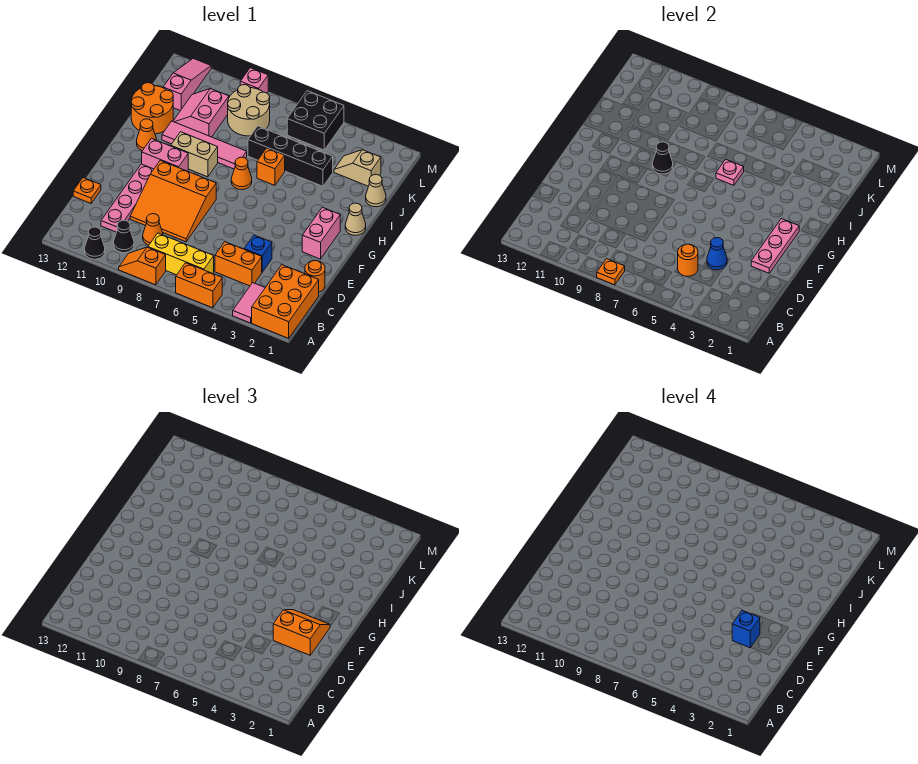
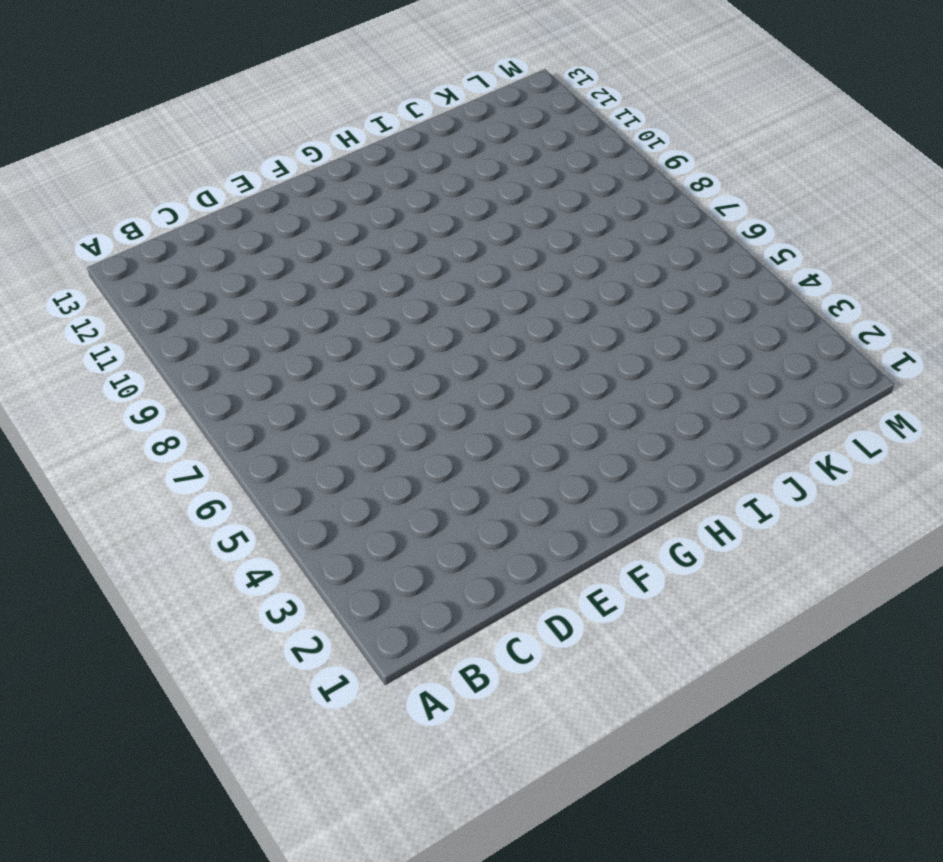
none -> orange 2x3 brick [252,265,319,338]
none -> pink 1x2 tile [233,283,265,323]
none -> orange 1x2 brick [176,263,222,308]
none -> orange 1x2 slope [119,247,166,285]

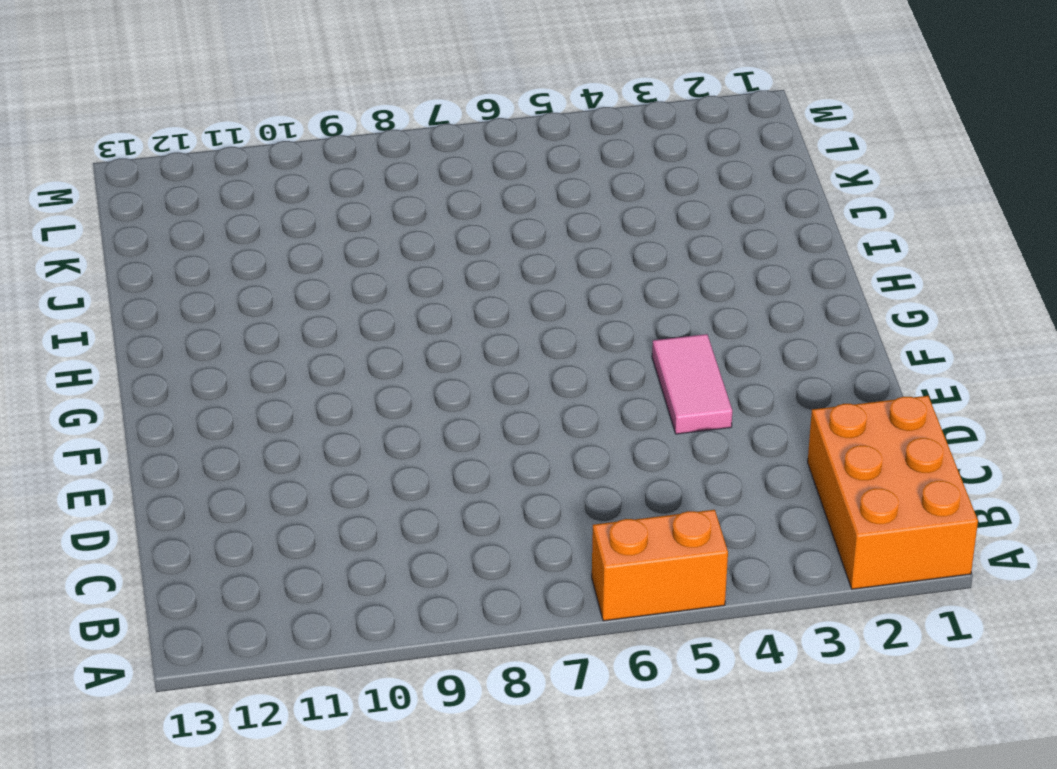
pink 1x2 tile [652,334,732,434] -> pink 1x2 tile moved to [233,283,265,323]
none -> orange 1x2 slope [119,247,166,285]
none -> black 1x1 cone [85,227,105,259]
none -> yellow 1x3 brick [148,233,214,275]
none -> black 1x1 cone [114,220,134,253]

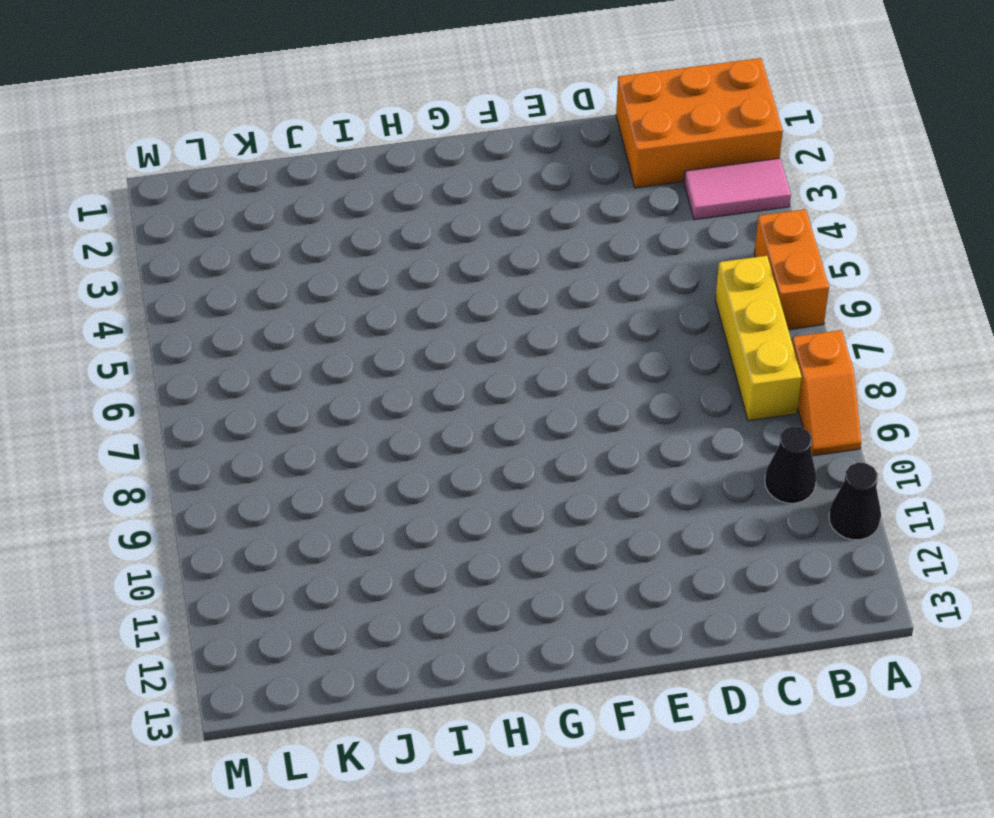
none -> orange 1x2 brick [215,242,262,286]
none -> orange 1x1 cone [143,214,163,245]
none -> pink 1x4 plate [101,164,154,232]
none -> orange 1x1 round brick [305,261,325,292]

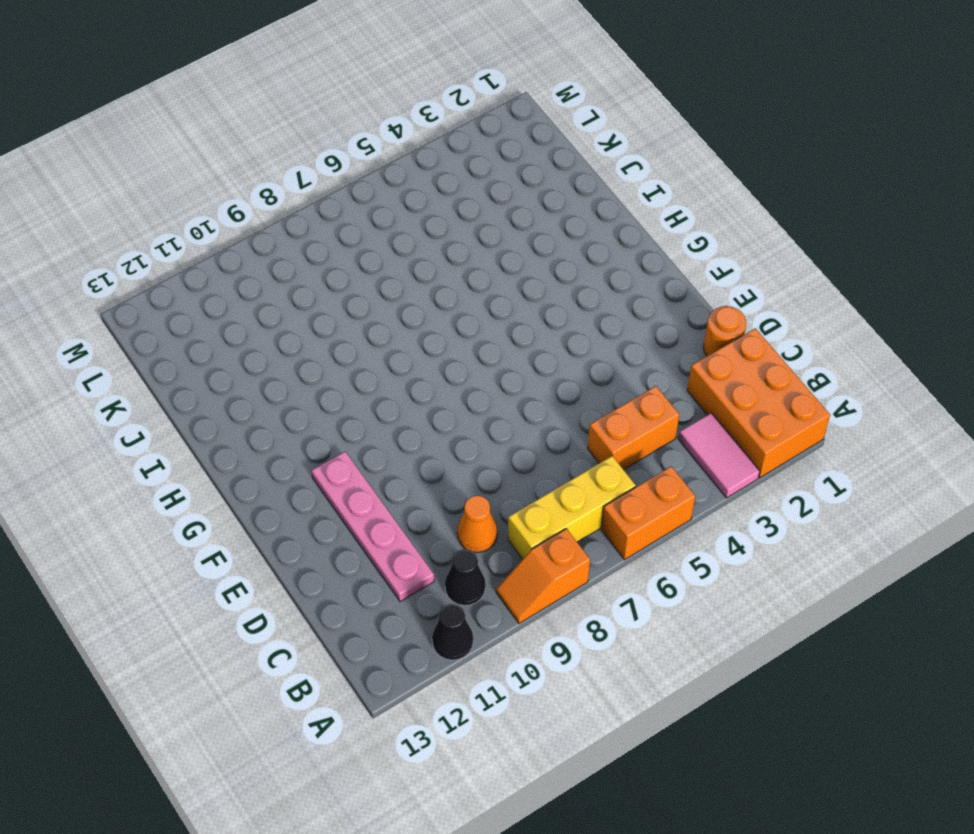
none -> blue 1x1 brick [244,235,272,272]
none -> orange 3x3 slope [130,160,216,242]
none -> orange 1x1 plate [73,178,101,203]
none -> pink 1x2 brick [302,207,340,259]

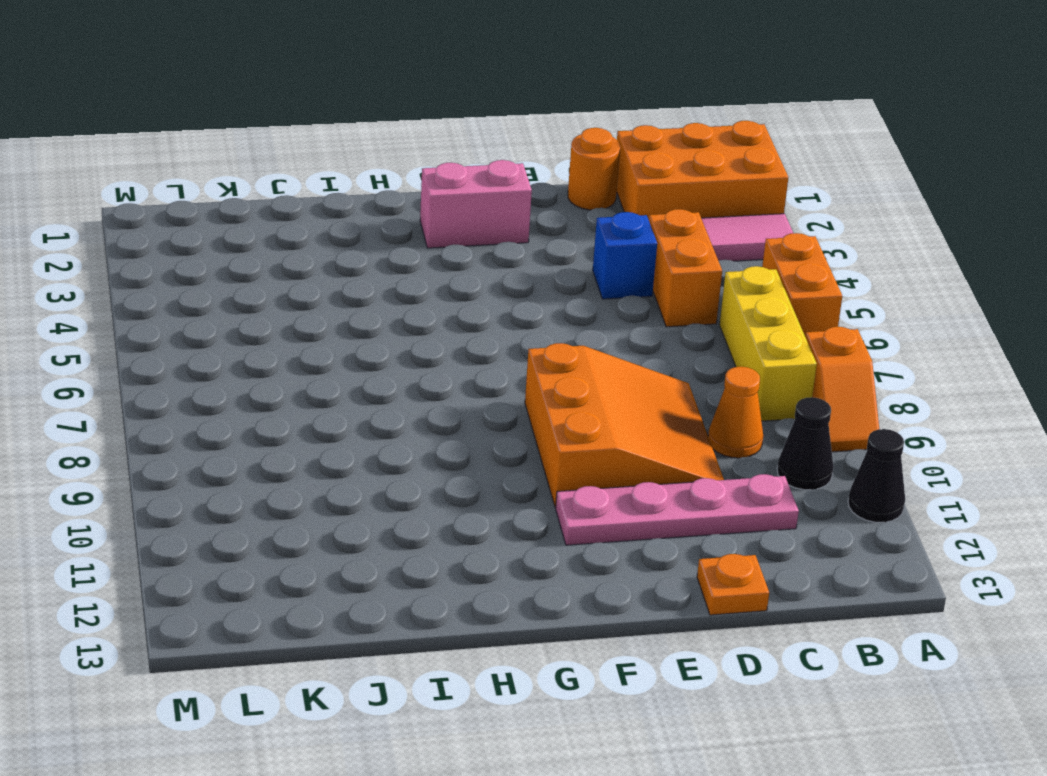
none -> pink 1x2 brick [142,139,188,171]
none -> tan 1x1 cone [345,203,366,235]
none -> orange 1x1 cone [231,157,252,190]
none -> tan 1x2 brick [171,132,218,177]

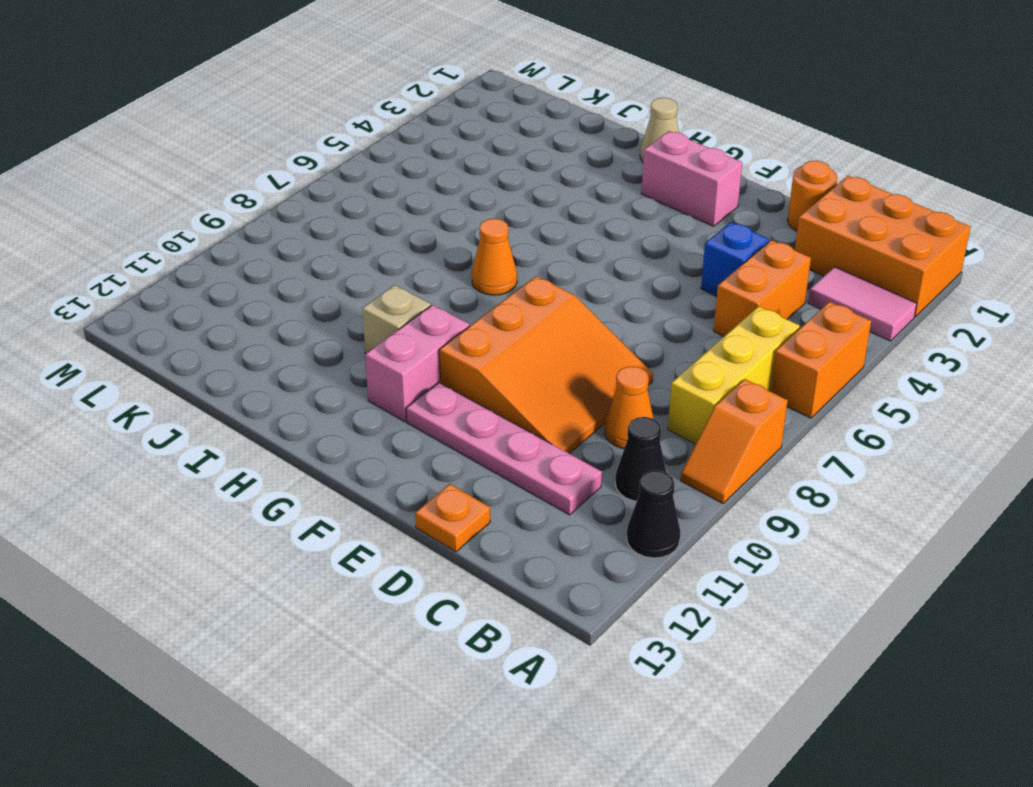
tan 1x1 brick [362,285,431,354] -> tan 1x2 brick [171,132,218,177]
none -> orange 1x1 cone [137,119,157,151]
none -> orange 1x1 brick [257,148,285,185]
none -> pink 1x4 tile [162,121,247,169]
none -> orange 2x2 round brick [131,83,173,134]

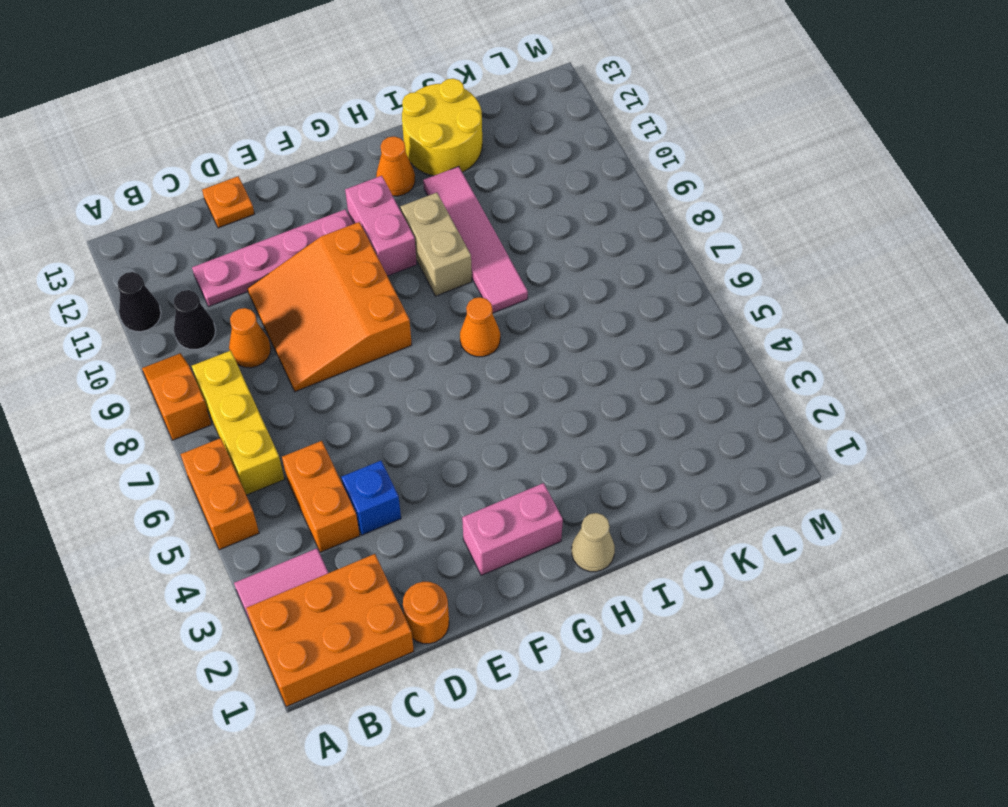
yellow 2x2 round brick [402,78,482,176] -> orange 2x2 round brick [131,83,173,134]
none -> orange 1x1 brick [257,148,285,185]
none -> tan 1x1 cone [366,174,386,207]
none -> black 1x4 brick [248,126,333,186]
none -> pink 2x2 slope [173,89,229,137]

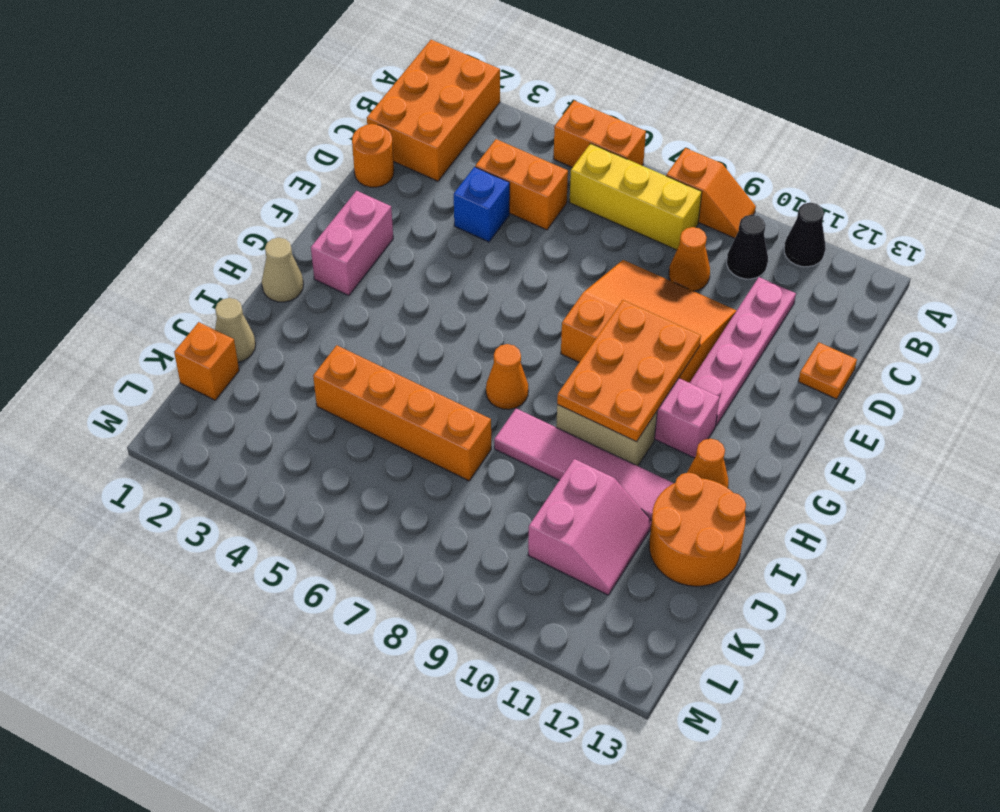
orange 2x3 plate [557,300,701,442] -> black 1x1 cone [652,142,673,174]
orange 1x4 brick [313,345,491,481] -> black 1x4 brick [248,126,333,186]
orange 1x1 brick [174,322,239,400] -> orange 1x1 brick moved to [257,148,285,185]
none -> pink 1x2 tile [233,283,265,323]
none -> tan 1x2 slope [334,150,381,186]
none -> tan 2x2 round brick [228,85,270,136]
none -> pink 1x3 slope [163,58,211,111]

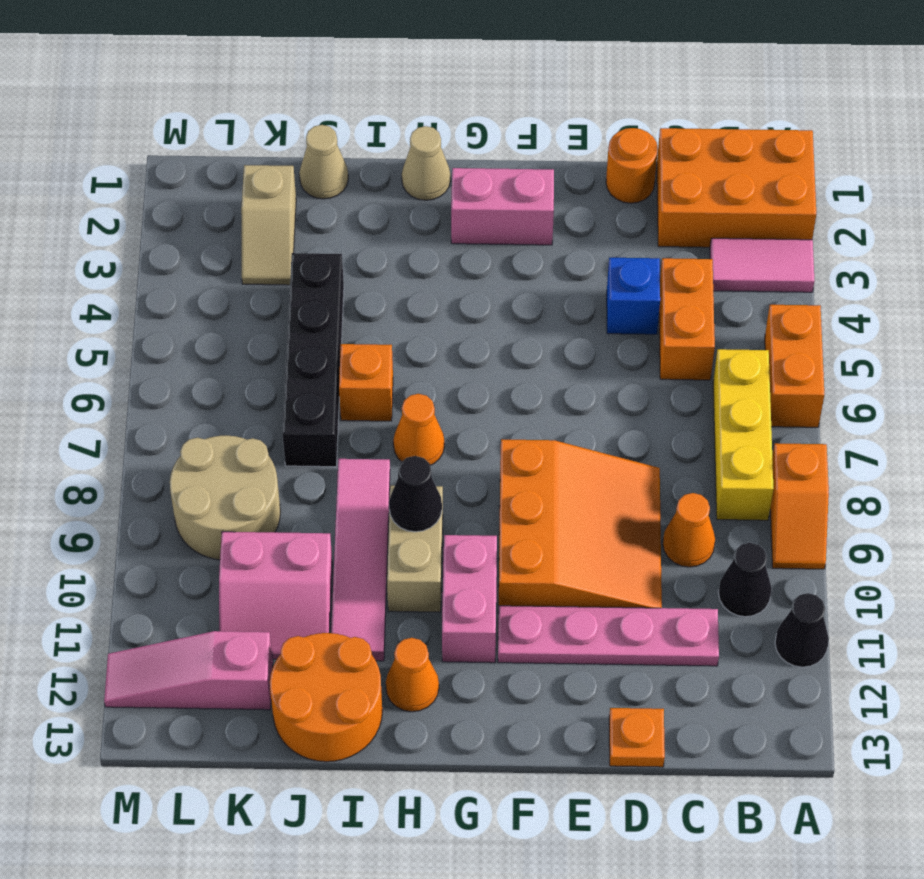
none -> black 2x2 brick [287,91,344,150]
none -> pink 1x1 brick [240,68,268,93]
none -> orange 1x1 plate [597,259,625,285]
none -> orange 1x1 round brick [678,244,698,277]

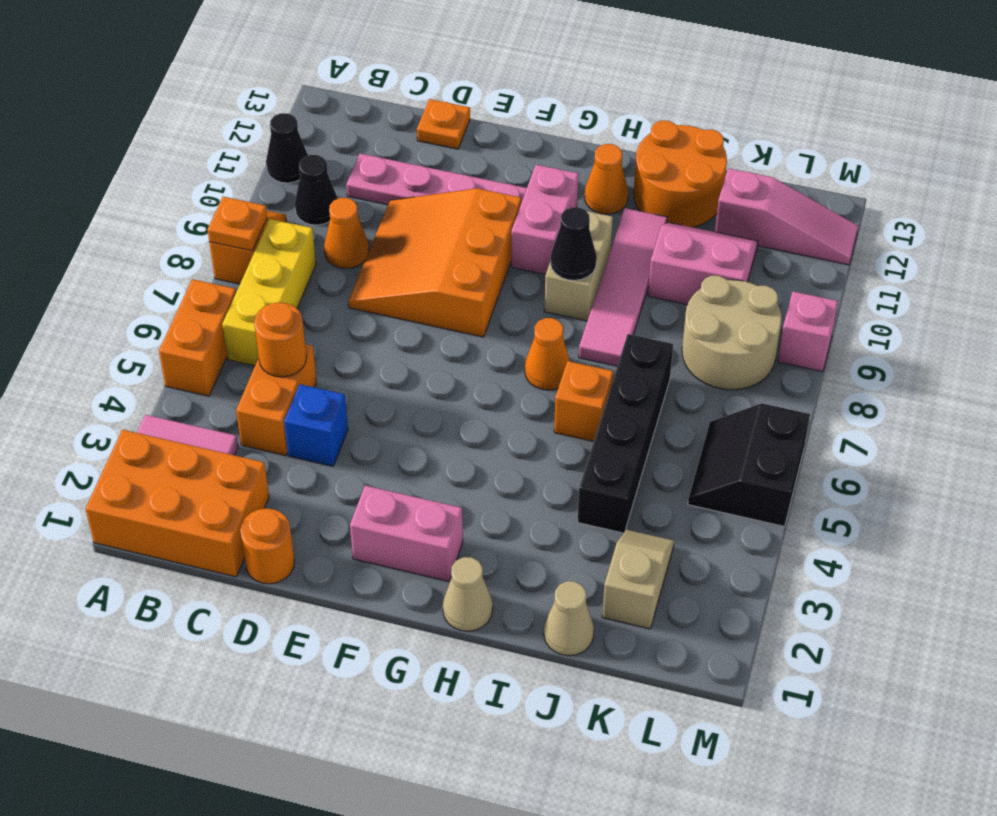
black 2x2 slope [688,403,810,526] -> black 2x2 brick [287,91,344,150]
none -> blue 1x1 cone [707,238,727,270]
none -> pink 1x3 plate [751,219,799,273]
none -> pink 1x1 plate [716,159,744,185]
none -> orange 2x2 slope [273,610,330,655]

